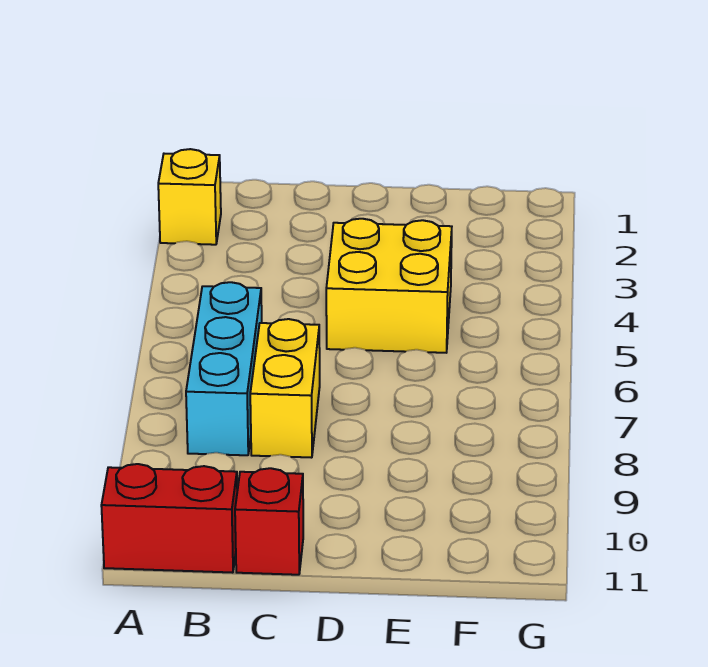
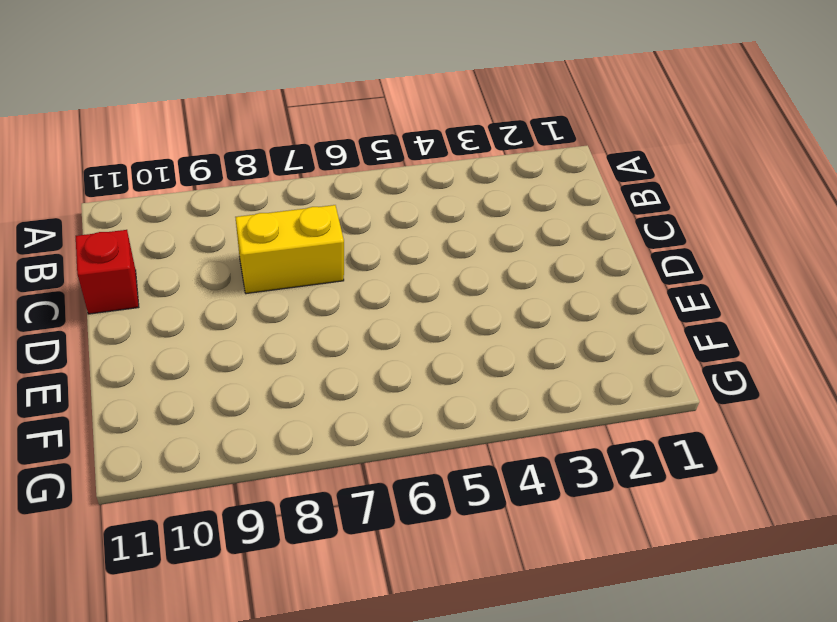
none -> yellow 1x1 brick [158,149,221,245]
none -> red 1x2 brick [101,464,237,573]

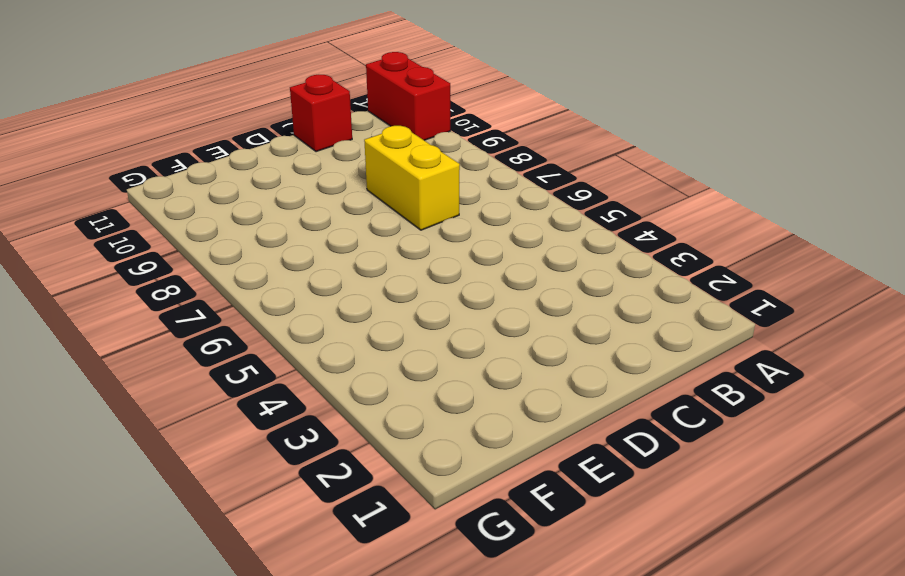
red 1x2 brick [366,52,450,140] -> red 1x2 brick turned to [101,464,237,573]
none -> yellow 1x1 brick [158,149,221,245]
none -> cyan 1x3 brick [186,282,262,455]

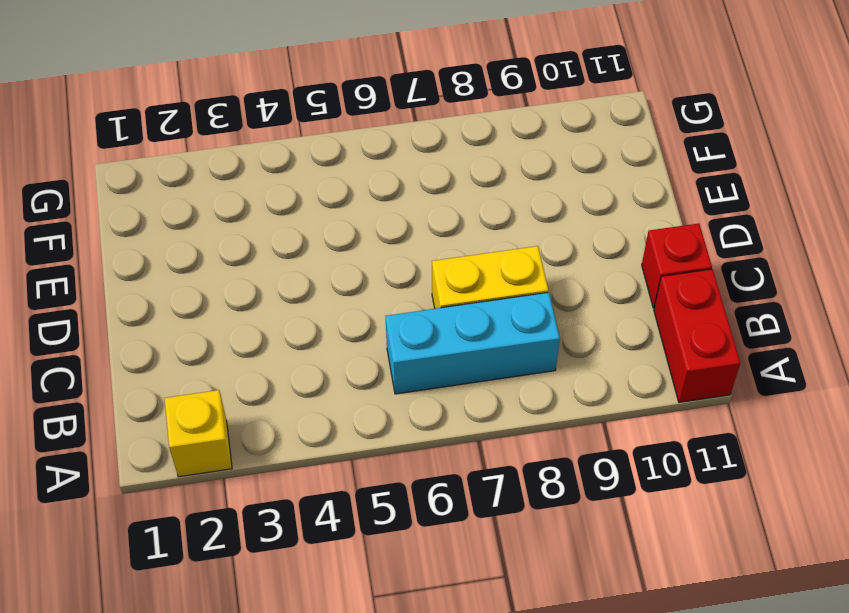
none -> yellow 2x2 brick [326,219,452,353]

